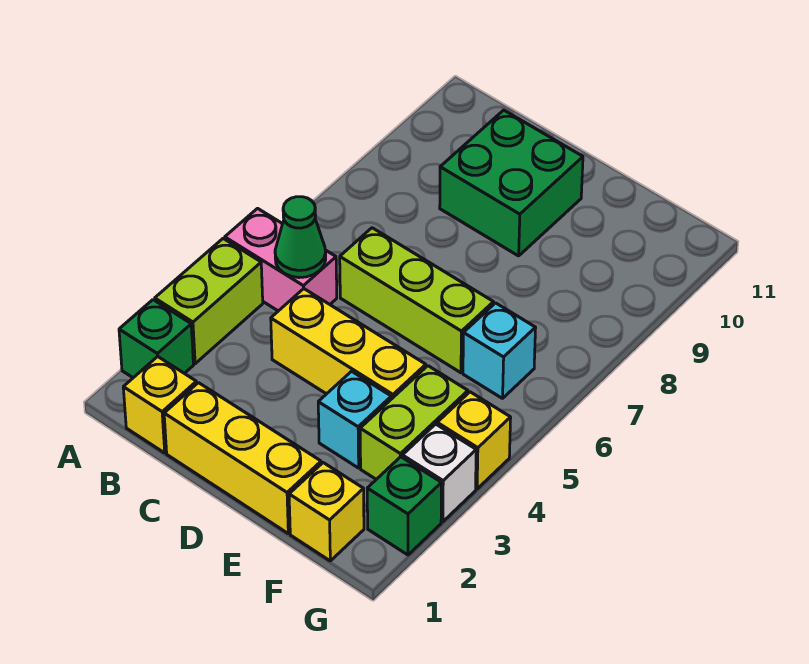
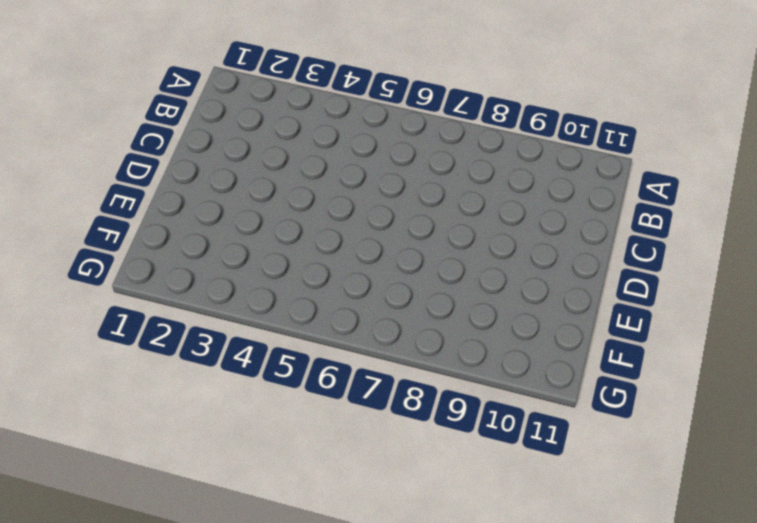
none -> green 1x1 brick [119,300,193,378]
none -> lime 1x2 brick [155,239,263,364]
none -> pink 1x2 brick [225,208,337,311]

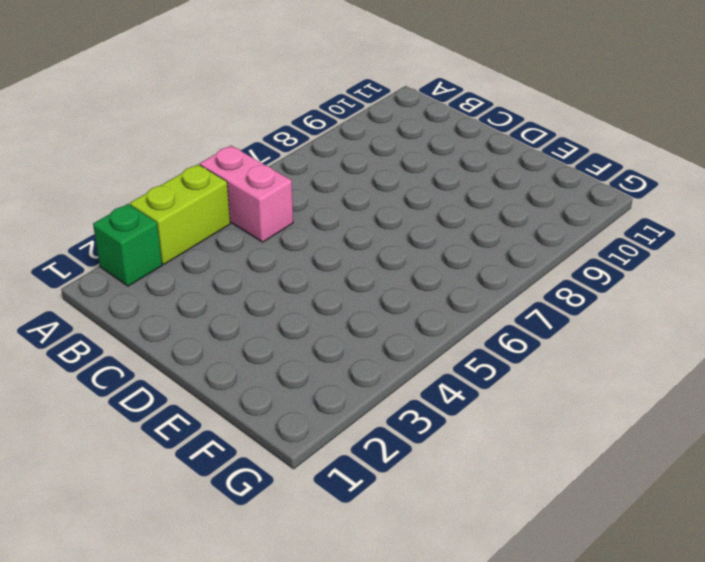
none -> yellow 1x1 brick [123,357,197,453]
none -> yellow 1x3 brick [164,383,321,533]
none -> yellow 1x3 brick [271,289,426,399]

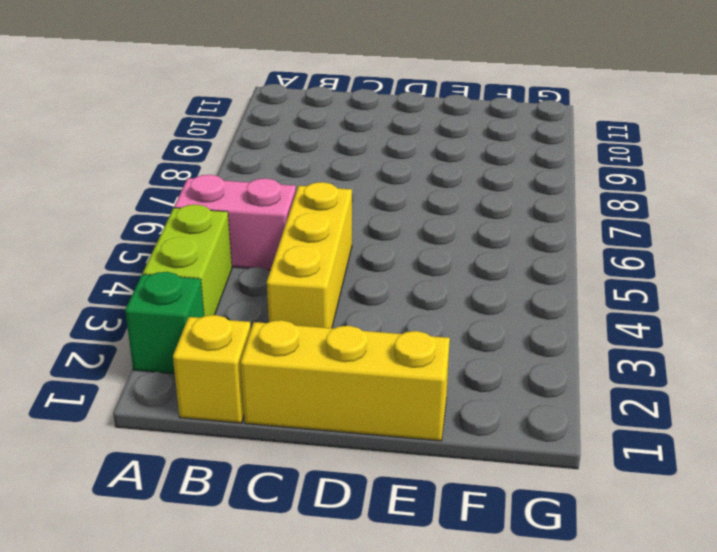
yellow 1x3 brick [267,182,352,328] -> yellow 1x3 brick turned to [271,289,426,399]
none -> lime 1x3 brick [340,228,494,373]
none -> green 2x2 brick [440,110,583,256]
none -> cyan 1x1 brick [318,371,391,468]

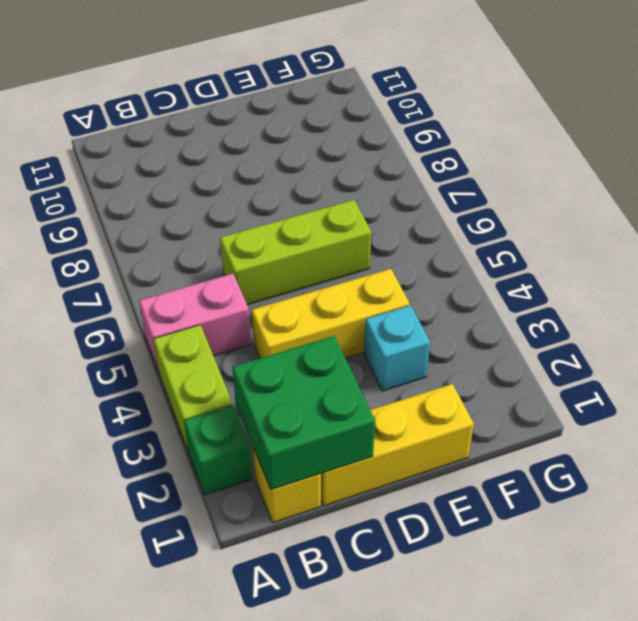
green 2x2 brick [232,336,375,490] -> green 2x2 brick moved to [440,110,583,256]
none -> yellow 1x1 brick [289,463,364,561]
none -> lime 1x2 brick [360,366,468,479]
none -> cyan 1x1 brick [463,303,536,398]

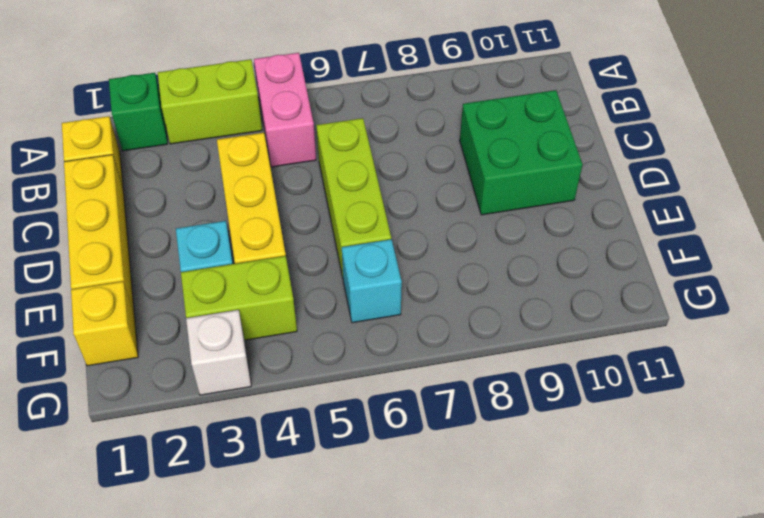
none -> green 1x1 brick [367,457,442,555]
none -> yellow 1x1 brick [437,392,511,489]
none -> green 1x1 cone [275,197,326,278]

